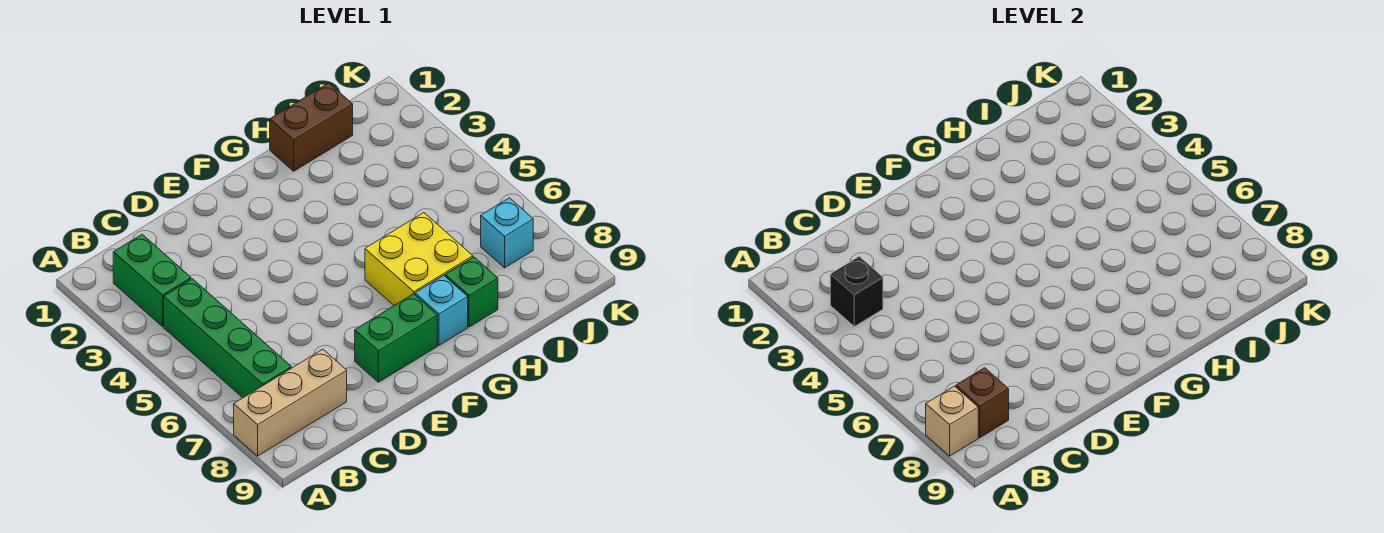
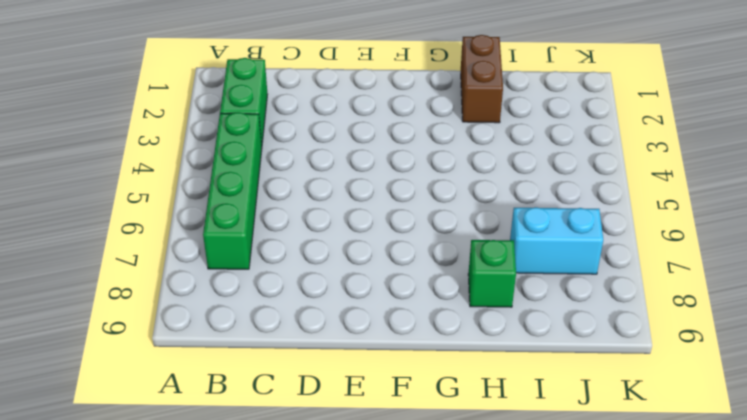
brown 1x2 brick [461,35,503,123] -> brown 1x2 brick turned to [270,83,353,171]
cyan 1x2 brick [510,207,603,274] -> cyan 1x1 brick [481,198,533,268]
none -> tan 1x3 brick [234,349,347,456]
none -> green 1x2 brick [355,294,437,382]
none -> yellow 2x2 brick [365,213,473,305]

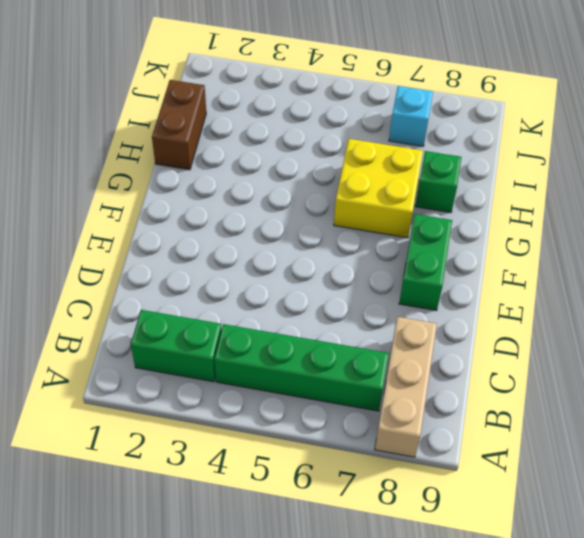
none -> cyan 1x1 brick [415,275,468,345]
none -> tan 1x1 brick [926,386,978,456]
none -> black 1x1 brick [830,257,883,326]

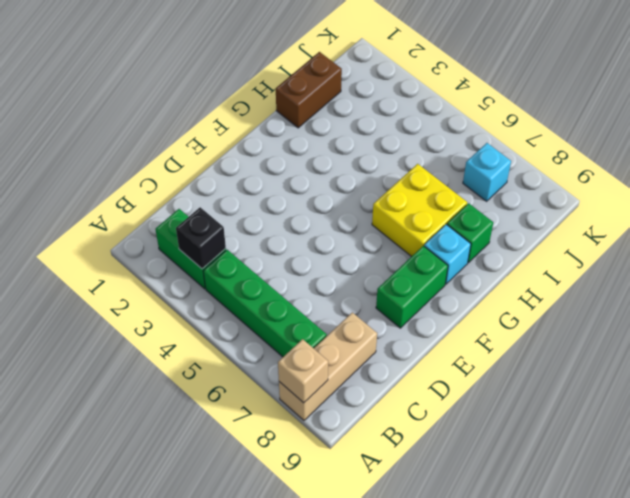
none -> brown 1x1 brick [956,368,1009,438]

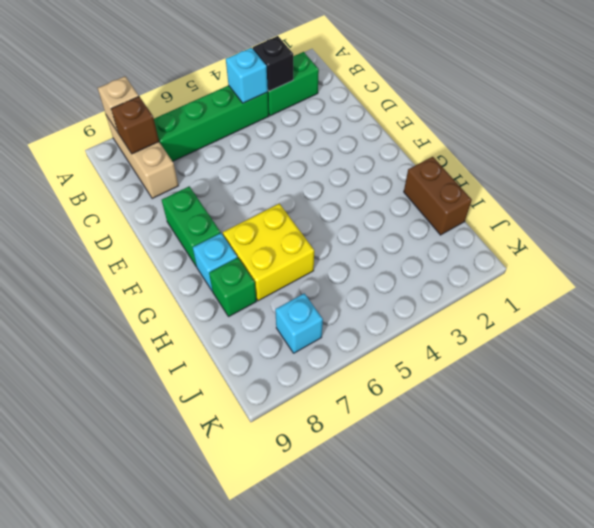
cyan 1x1 brick [226,48,268,103] -> none

